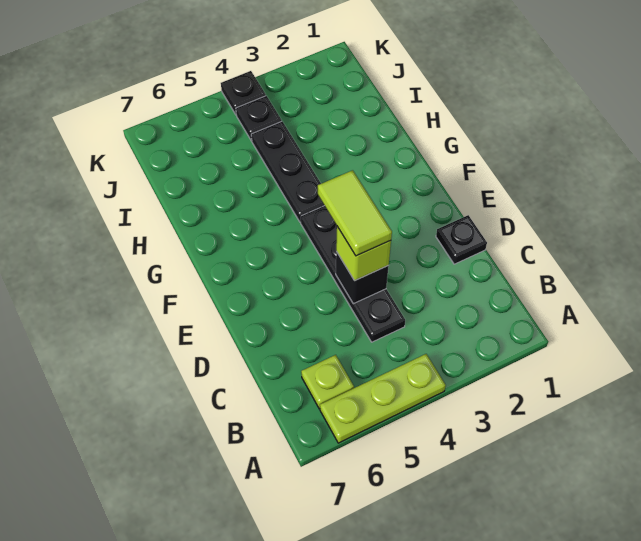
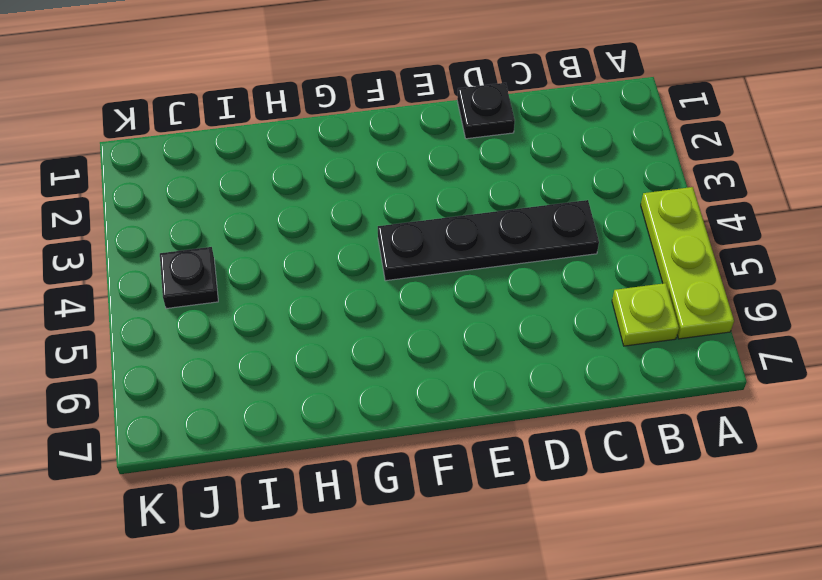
none -> black 1x3 plate [251,121,325,222]
none -> black 1x1 plate [221,71,266,114]

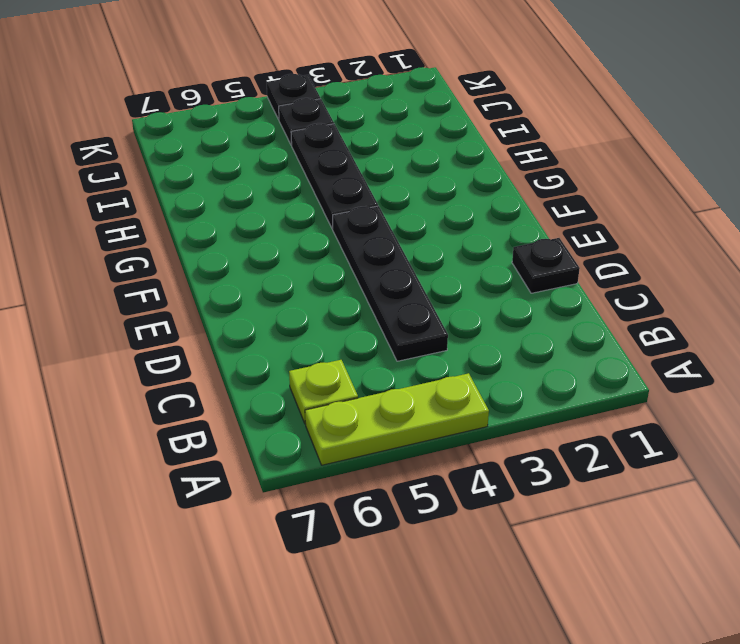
none -> black 1x1 brick [336,252,389,304]
none -> lime 1x1 brick [336,227,391,281]

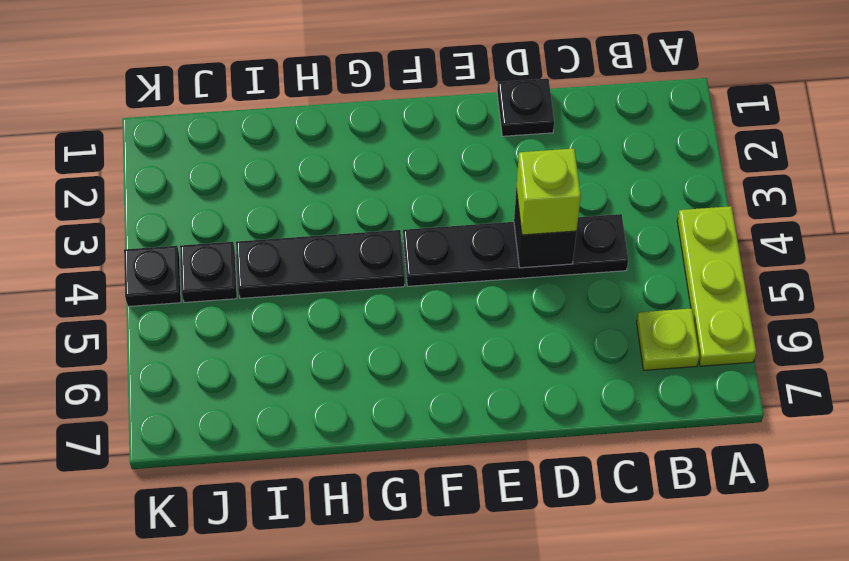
none -> lime 1x2 tile [318,170,392,256]

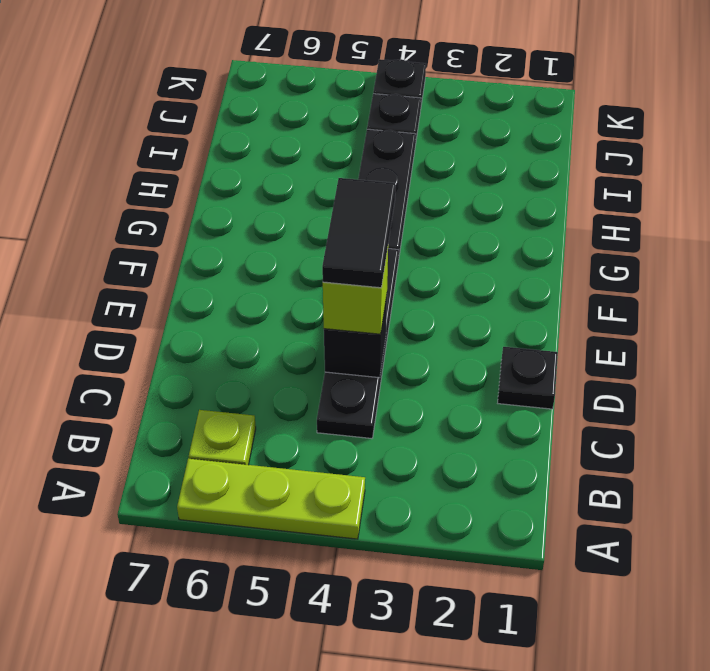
black 1x2 tile [322,178,395,288] -> lime 1x2 tile [318,170,392,256]

